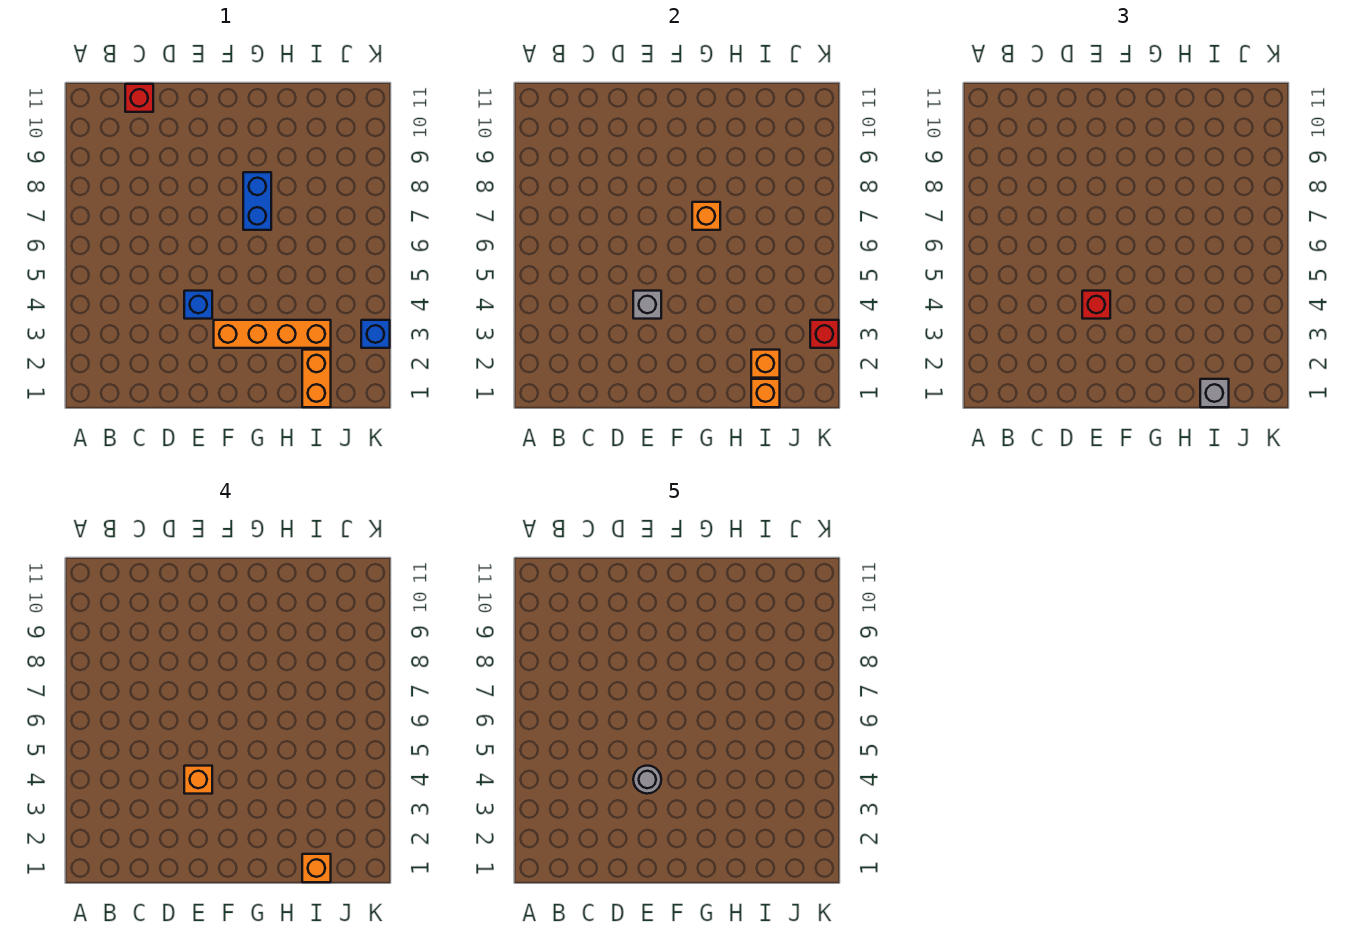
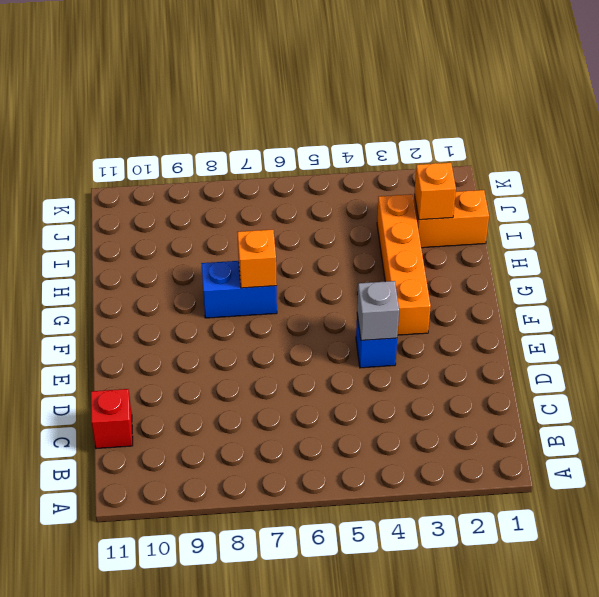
none -> blue 1x1 brick [361,320,390,348]
none -> orange 1x1 brick [751,379,780,407]
none -> red 1x1 brick [810,320,839,348]

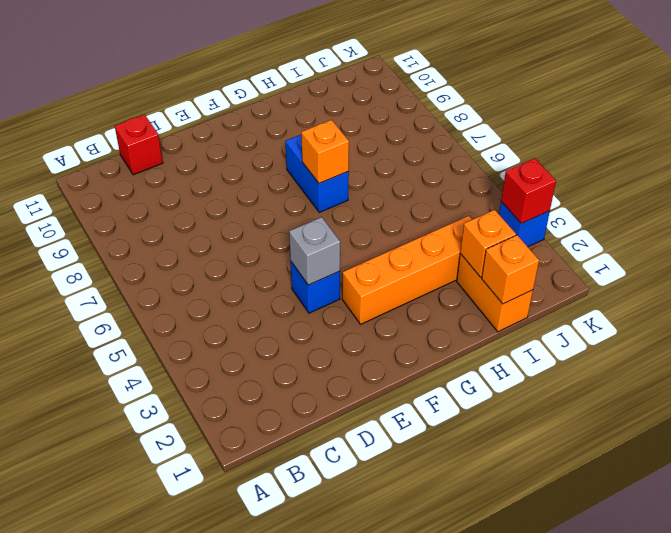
none -> red 1x1 brick [1082,291,1110,319]
none -> grey 1x1 brick [1200,379,1229,407]
none -> orange 1x1 brick [184,766,212,794]

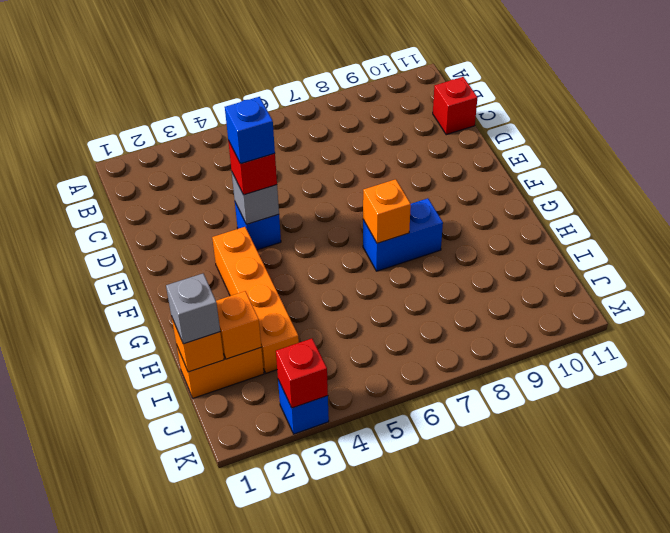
blue 1x1 brick [225,97,275,164] -> orange 1x1 brick [184,766,212,794]
none -> orange 1x1 brick [302,854,331,882]
none -> grey 1x1 round brick [633,766,661,794]

